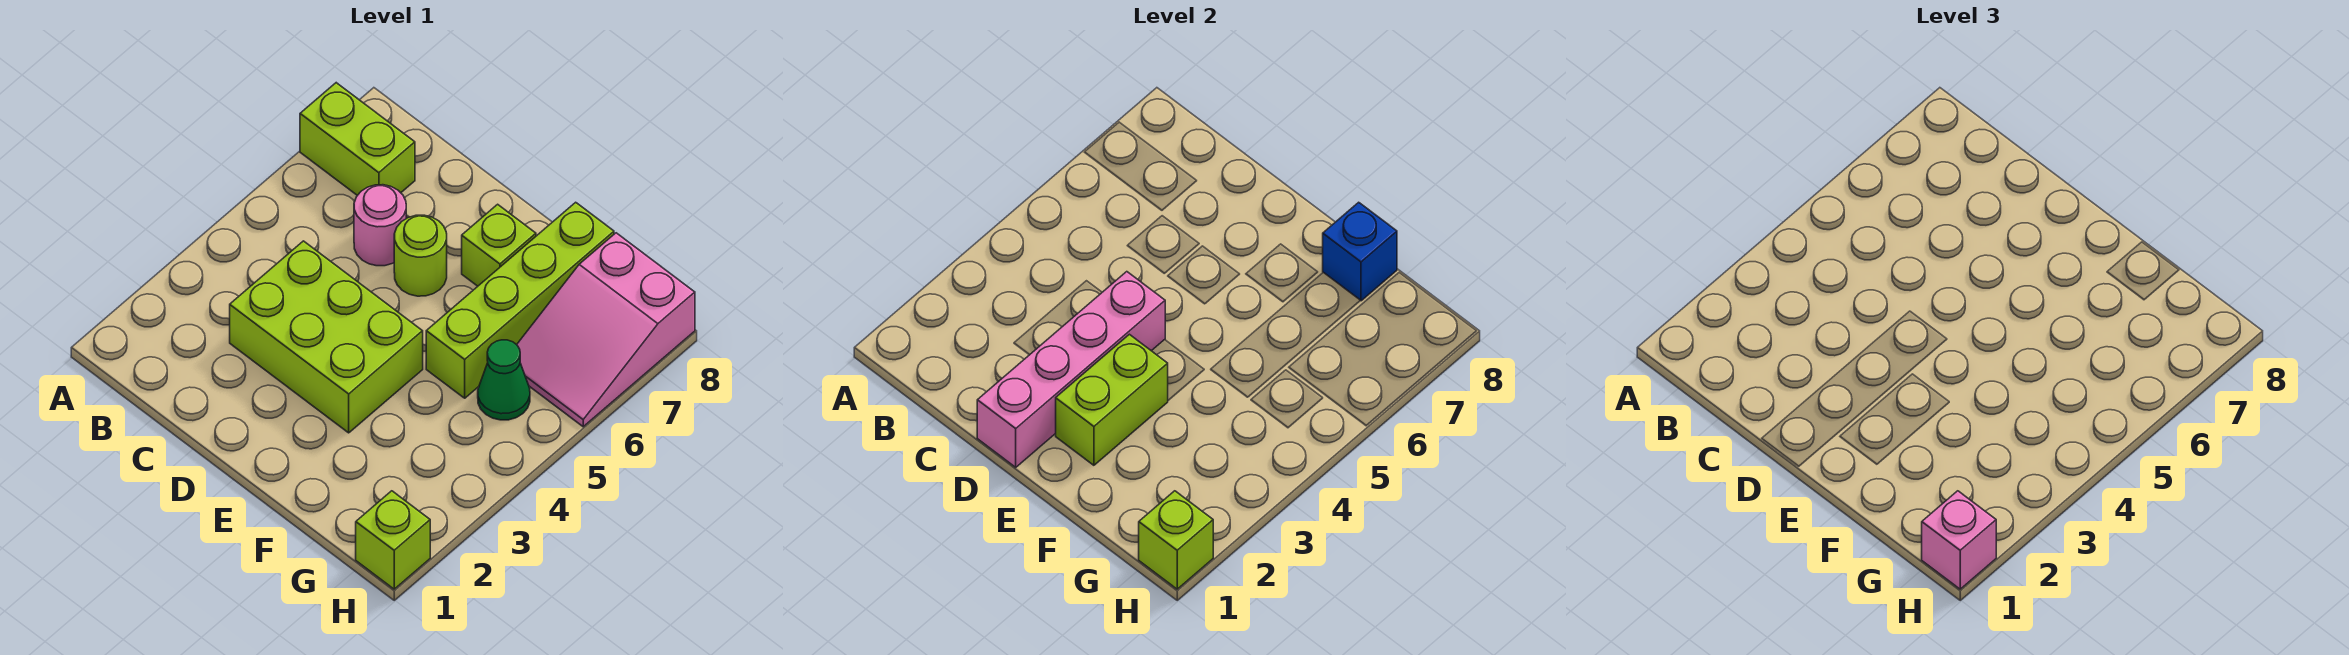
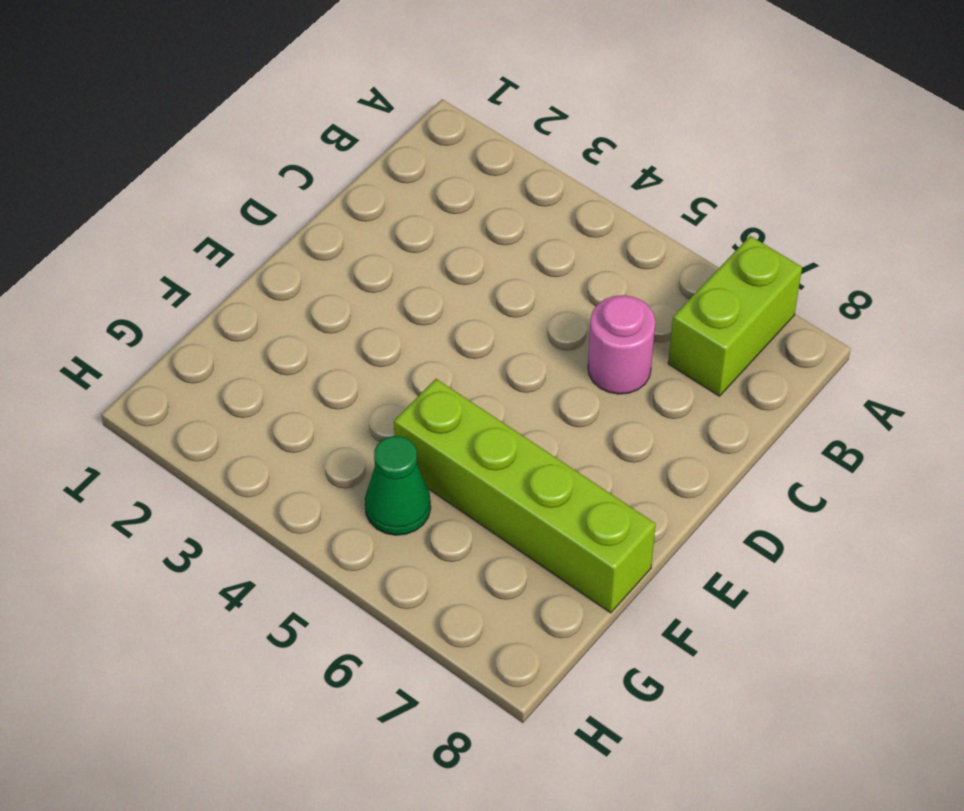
none -> lime 2x3 brick [230,241,423,433]
none -> lime 1x1 round brick [394,215,447,296]
none -> lime 1x1 brick [462,204,536,286]

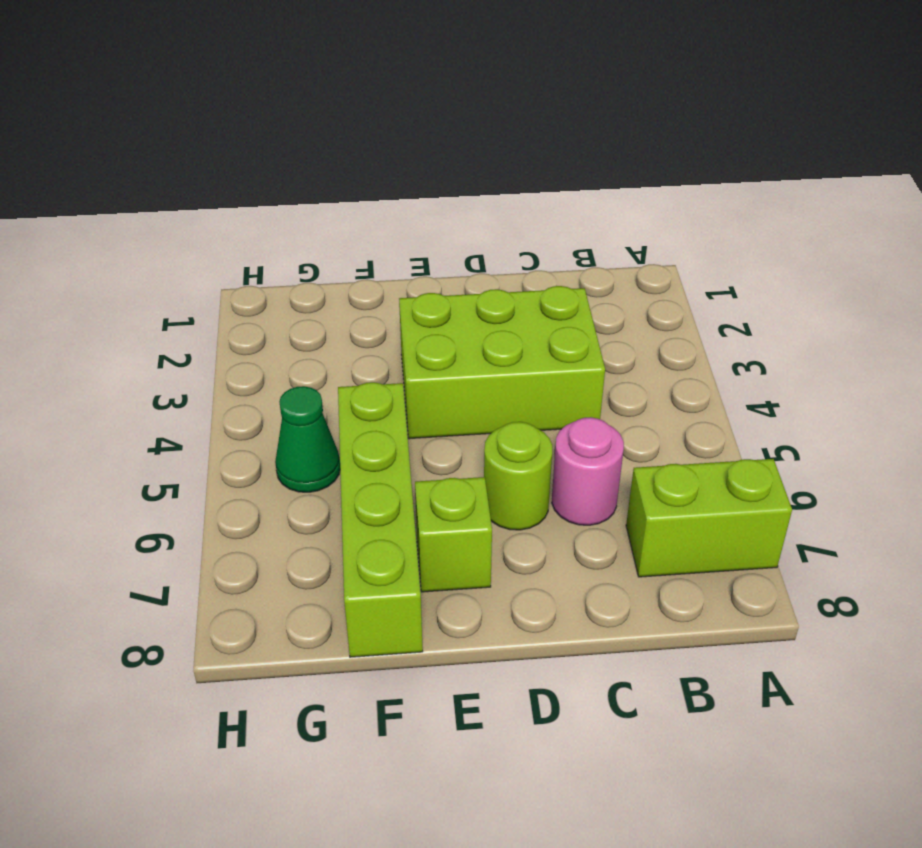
none -> pink 2x3 slope [517,233,695,427]
none -> lime 1x1 brick [356,491,430,589]
none -> pink 1x4 brick [977,272,1165,467]

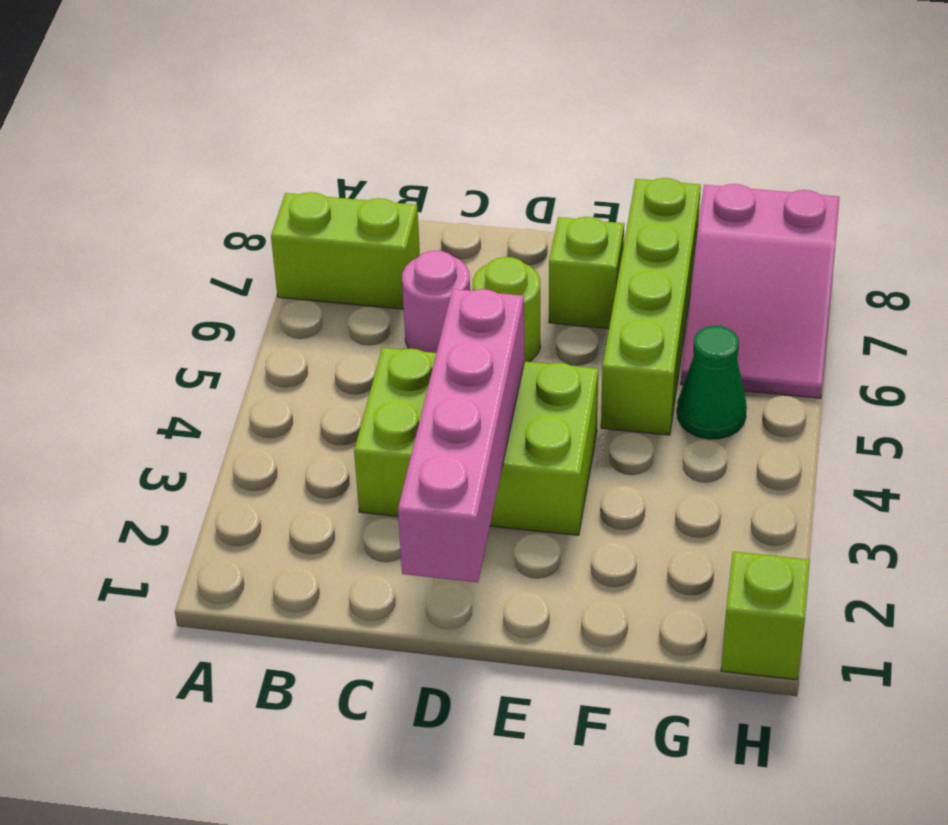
none -> lime 1x2 brick [1056,334,1168,465]
none -> blue 1x1 brick [1323,202,1397,301]
none -> lime 1x1 brick [1139,491,1213,589]

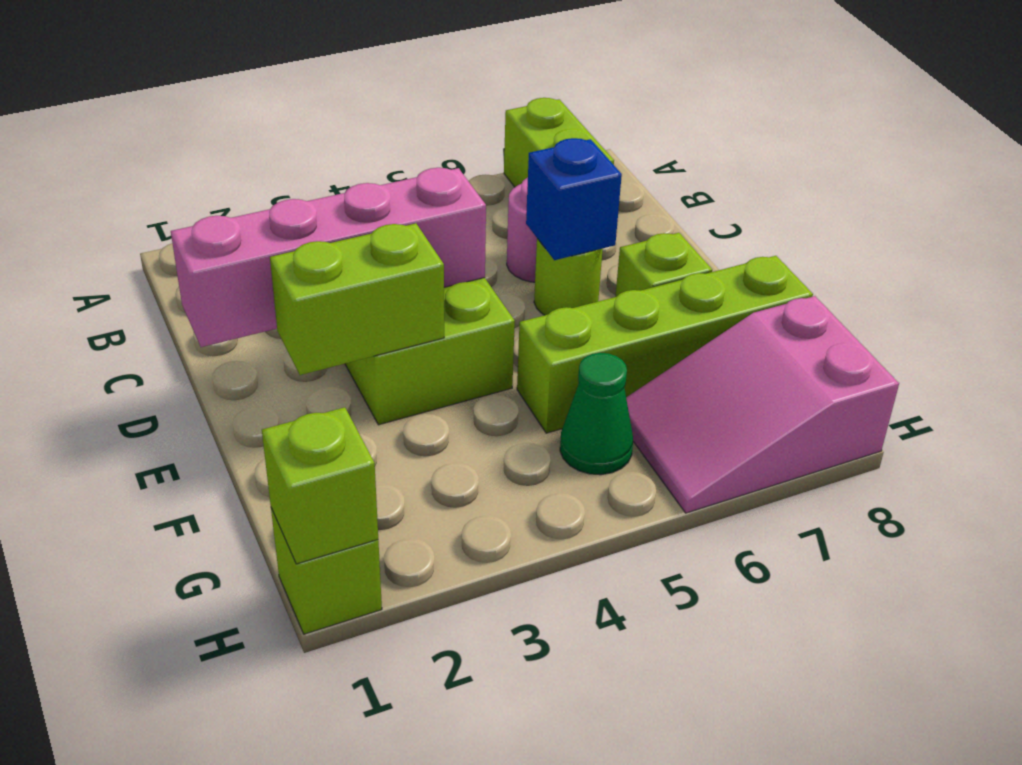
blue 1x1 brick [526,138,622,260] -> blue 1x1 brick moved to [1323,202,1397,301]
none -> pink 1x1 brick [1922,491,1996,589]

